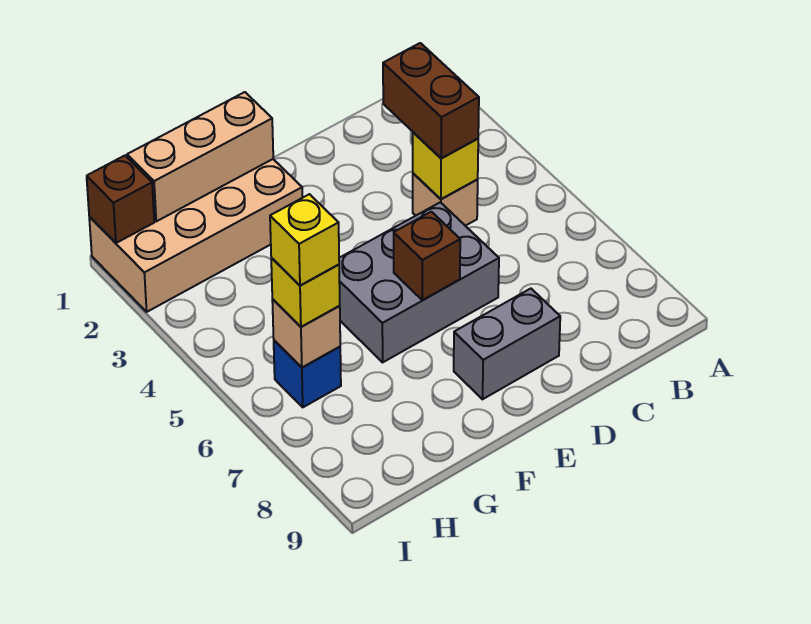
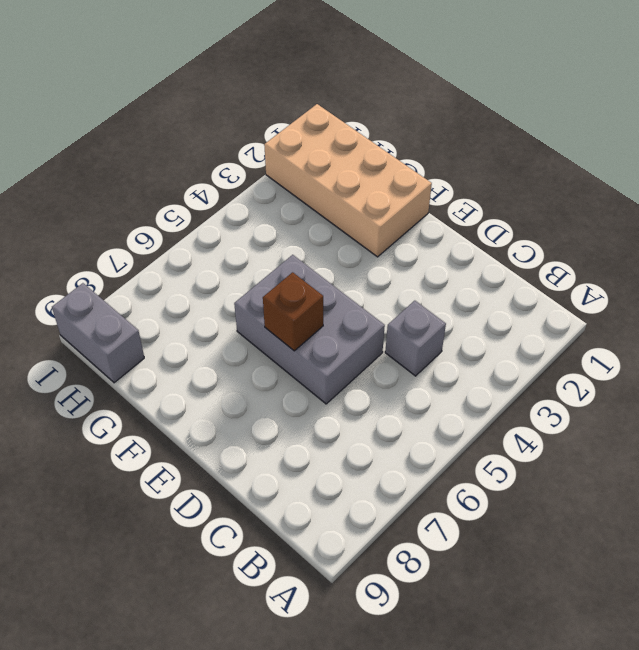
grey 1x1 brick [385,301,446,376] -> tan 1x1 brick [413,173,478,226]
grey 1x2 brick [52,283,144,383] -> grey 1x2 brick moved to [454,289,560,399]
none -> blue 1x1 brick [274,340,341,407]
none -> yellow 1x1 brick [413,132,478,199]
none -> tan 1x3 brick [127,92,273,221]

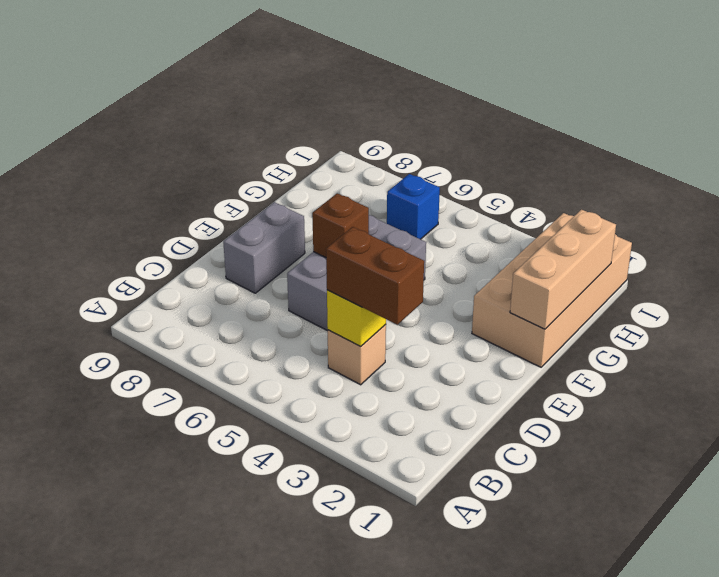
none -> tan 1x1 brick [272,299,340,368]
none -> brown 1x1 brick [87,156,154,243]
none -> yellow 1x1 brick [271,258,340,327]

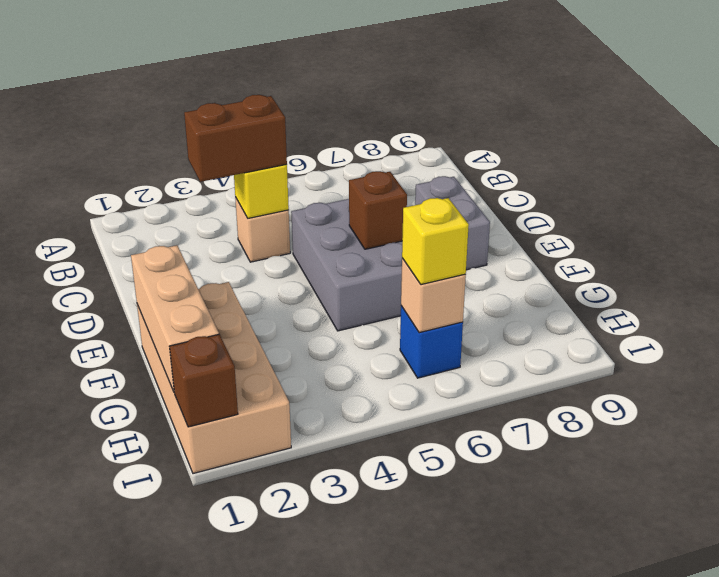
none -> yellow 1x1 brick [270,194,339,285]

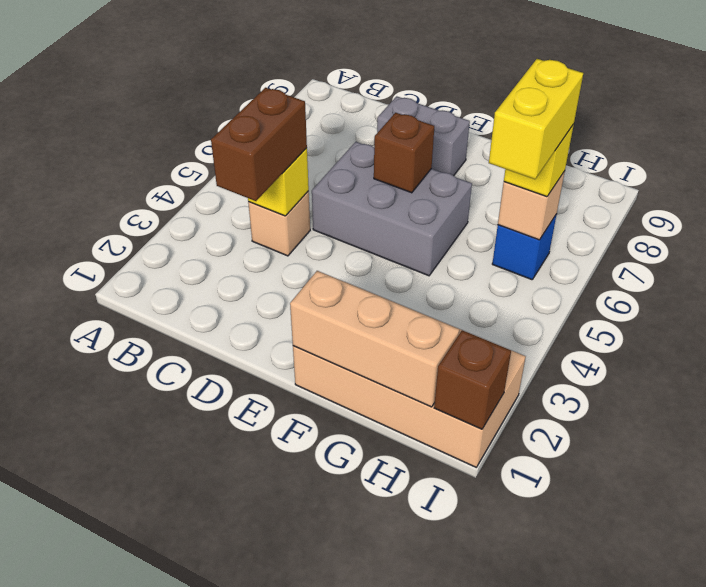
yellow 1x2 brick [489,59,583,179] -> yellow 1x1 brick [270,194,339,285]

